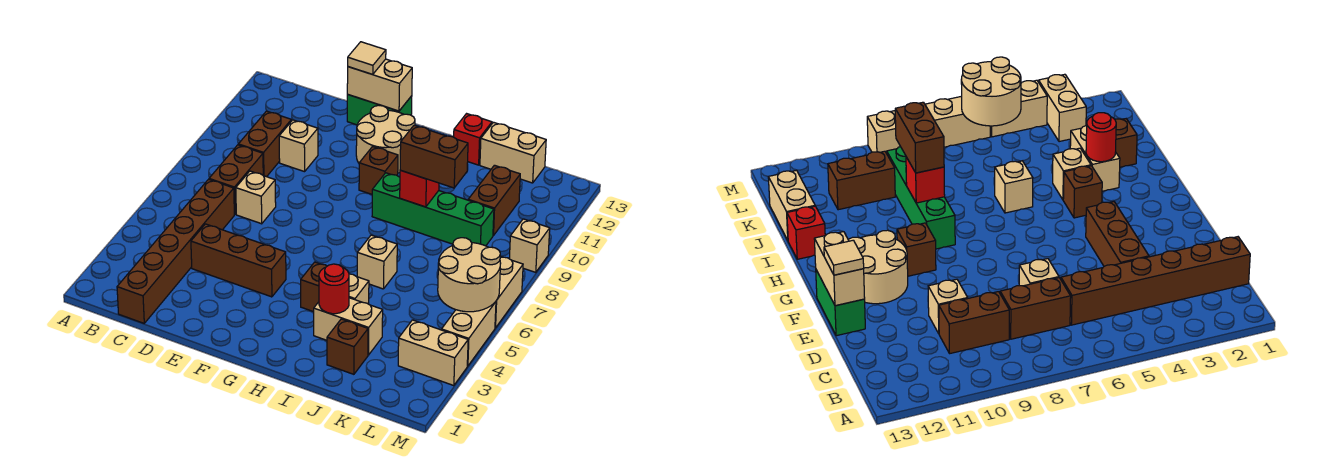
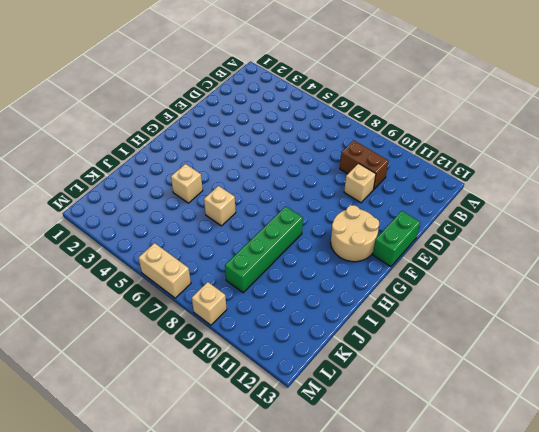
none -> brown 1x6 brick [117,179,234,323]
none -> brown 1x2 brick [209,145,263,214]
none -> brown 1x3 brick [191,224,286,297]

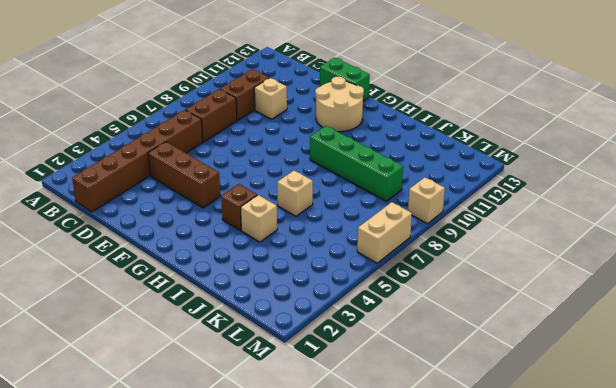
none -> tan 1x1 brick [236,171,276,224]
none -> brown 1x1 brick [359,147,398,194]
none -> tan 1x2 brick [314,298,383,355]

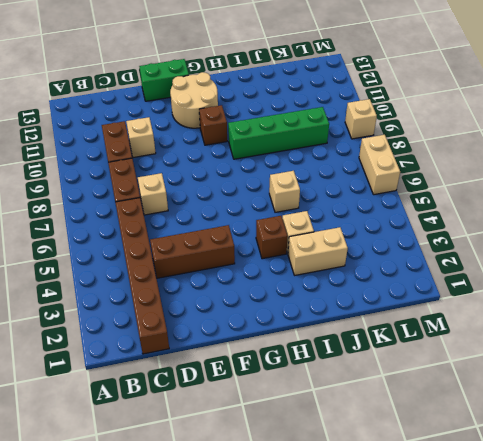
none -> red 1x1 brick [454,114,492,165]
none -> brown 1x1 brick [327,319,368,374]
none -> tan 1x2 brick [480,122,546,183]

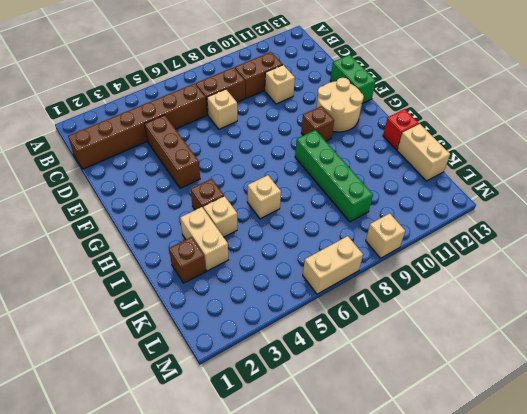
none -> brown 1x2 brick [468,165,520,236]
none -> tan 1x2 brick [398,320,468,386]
none -> tan 1x2 brick [442,302,496,366]

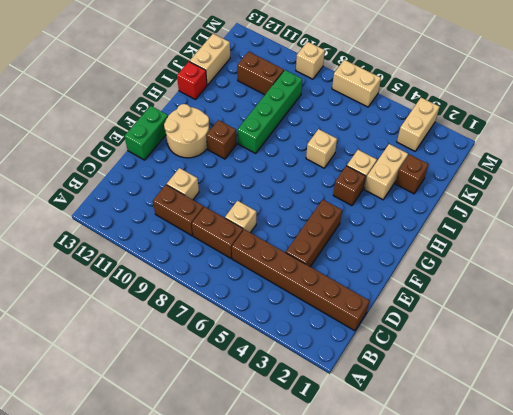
none -> tan 1x2 brick [442,302,496,366]
none -> tan 1x2 brick [347,59,412,111]
none -> red 1x1 round brick [319,264,349,314]

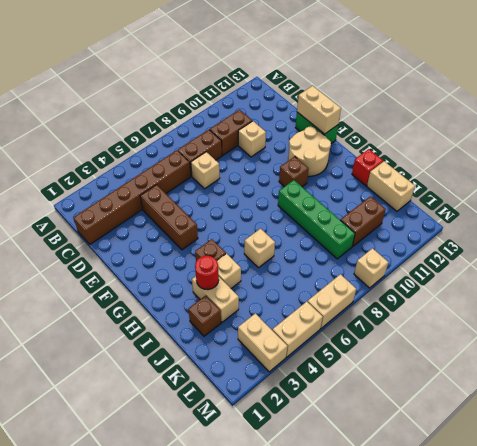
none -> red 1x1 brick [400,170,439,207]
none -> tan 2x2 round brick [438,238,501,312]
none -> tan 1x1 tile [348,42,386,75]

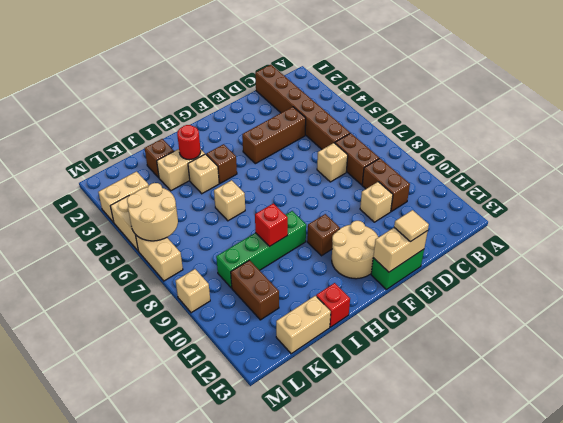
none -> brown 1x2 brick [400,125,468,188]

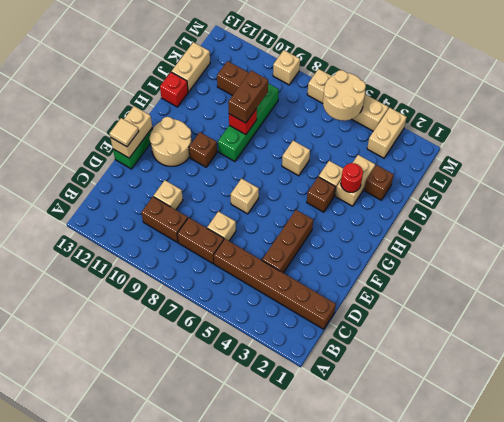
tan 1x1 brick [231,178,259,214] -> none

